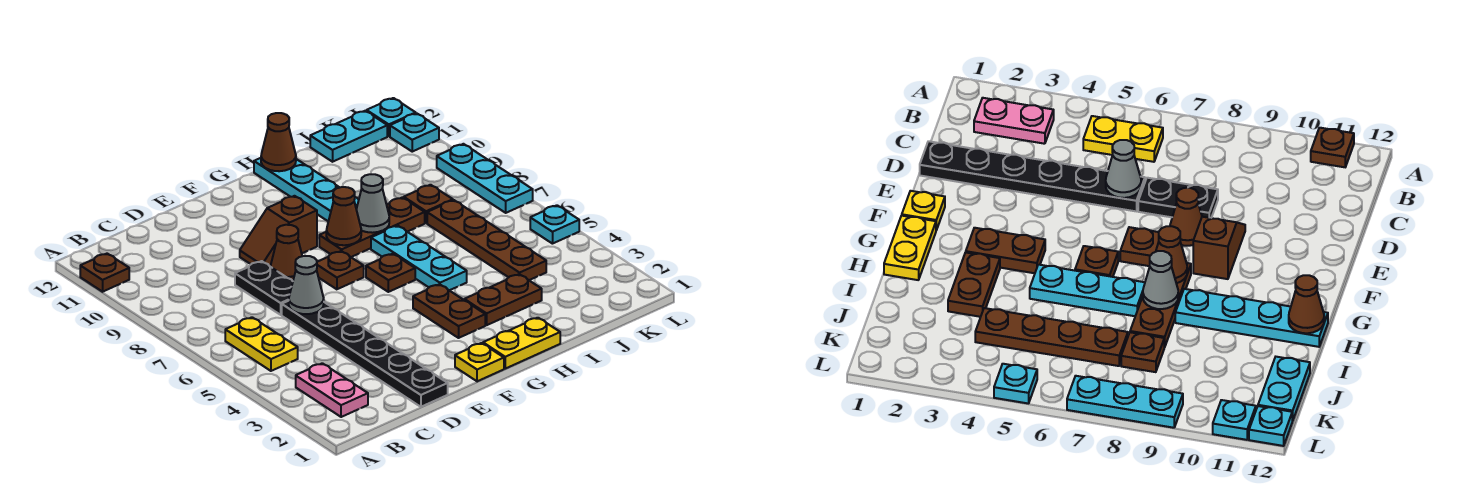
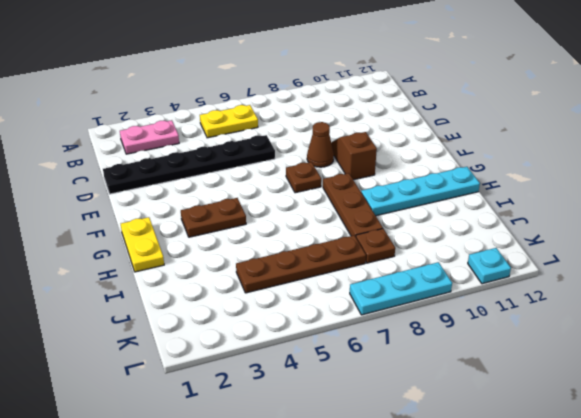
none -> brown 1x1 plate [80,254,129,292]
none -> black 1x2 plate [235,261,293,315]
none -> yellow 1x1 plate [455,343,504,381]

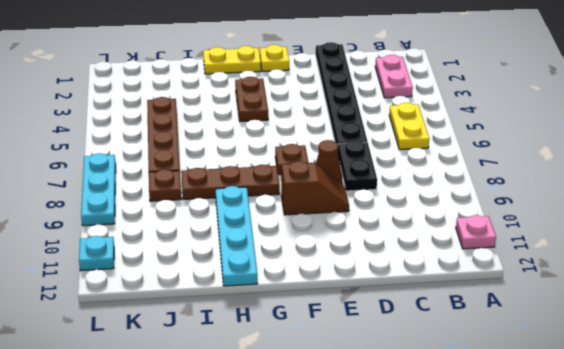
pink 1x1 plate [456,215,496,249] -> brown 1x1 plate [80,254,129,292]
none -> brown 1x1 plate [366,254,415,292]
none -> brown 1x2 plate [464,274,542,325]
none -> cyan 1x3 plate [371,226,467,290]

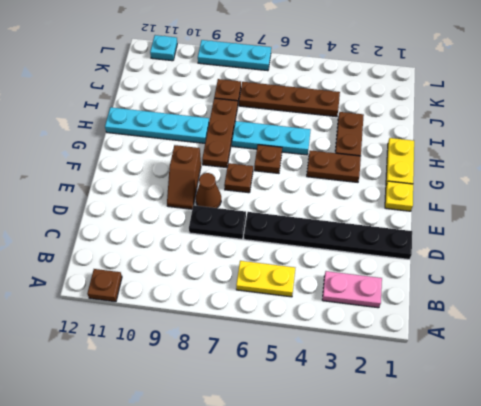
none -> cyan 1x2 plate [310,111,387,162]
none -> cyan 1x1 plate [530,205,579,244]
none -> cyan 1x1 plate [367,98,416,136]

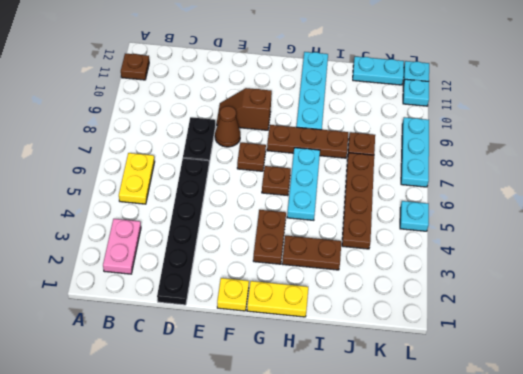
none -> grey 1x1 cone [289,256,324,314]
none -> brown 1x1 cone [326,187,361,245]
none -> grey 1x1 cone [356,174,389,233]

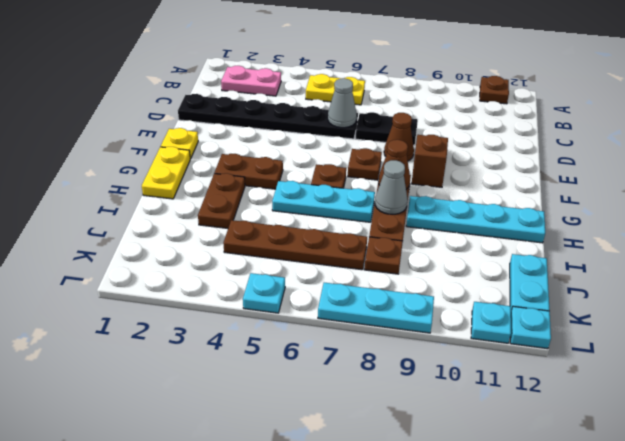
none -> brown 1x1 cone [261,113,296,171]

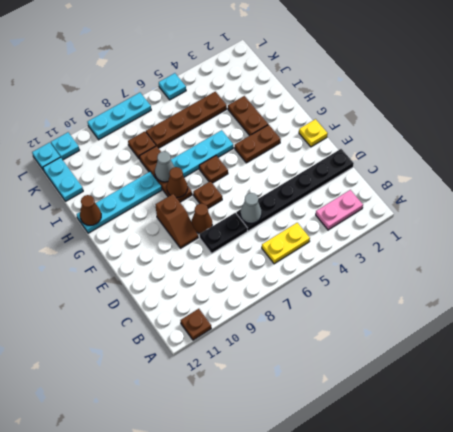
none -> yellow 1x2 plate [483,318,560,369]

